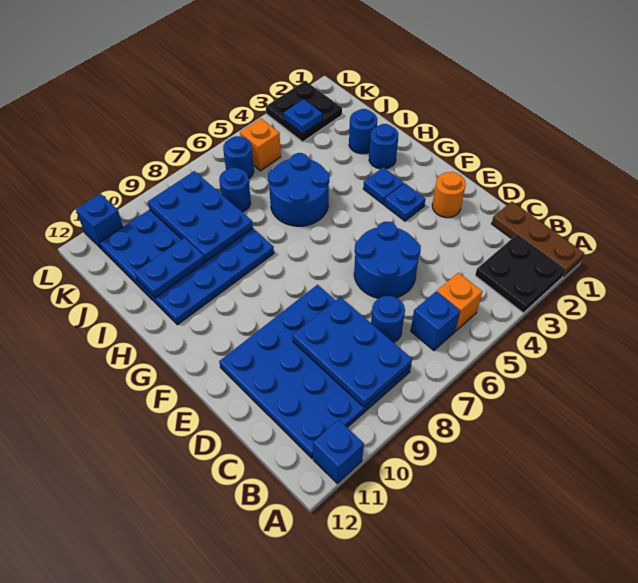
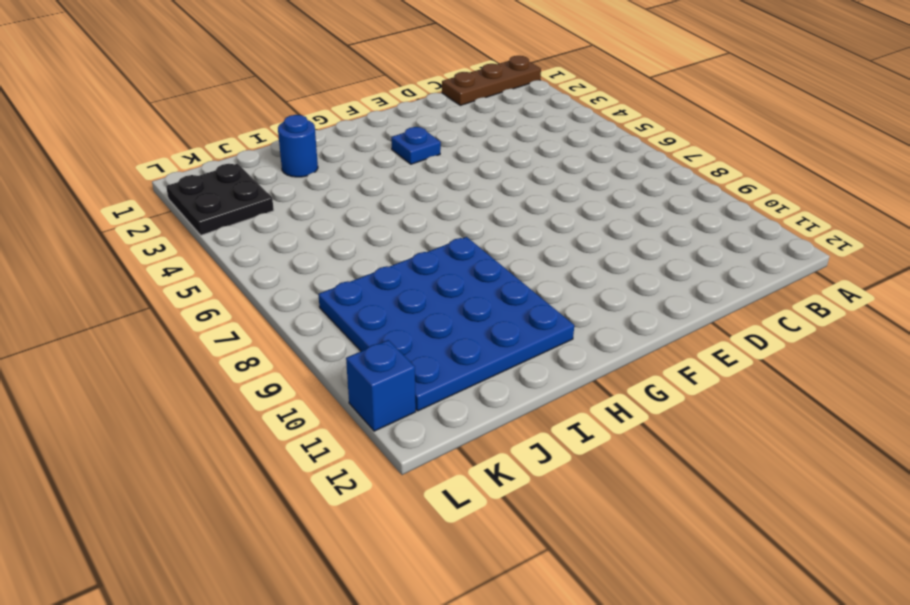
none -> black 2x2 plate [475,235,565,313]
none -> blue 1x1 brick [313,420,364,483]
none -> orange 1x1 brick [437,273,482,331]

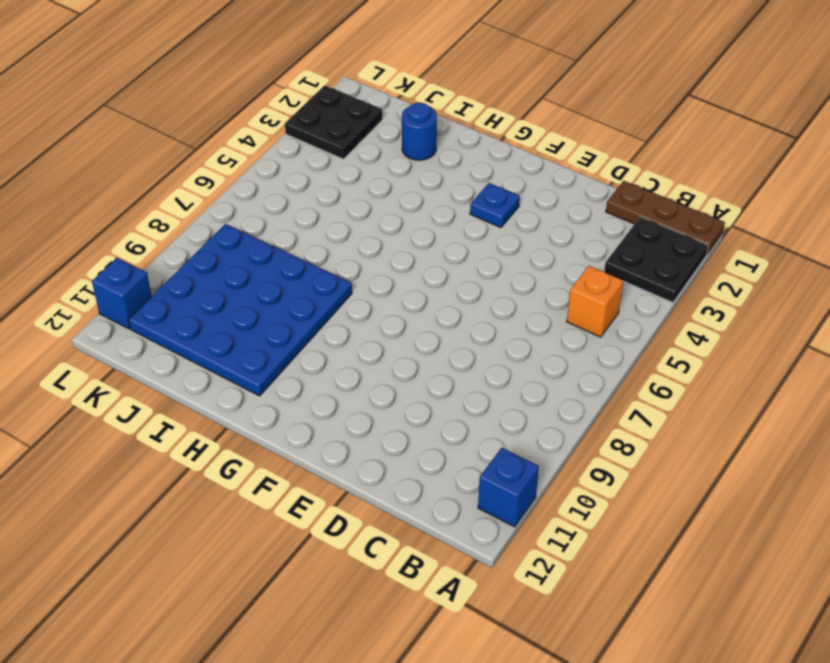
none -> blue 1x1 brick [411,292,460,351]
none -> blue 4x4 plate [219,285,411,458]
none -> blue 1x1 round brick [371,296,405,343]

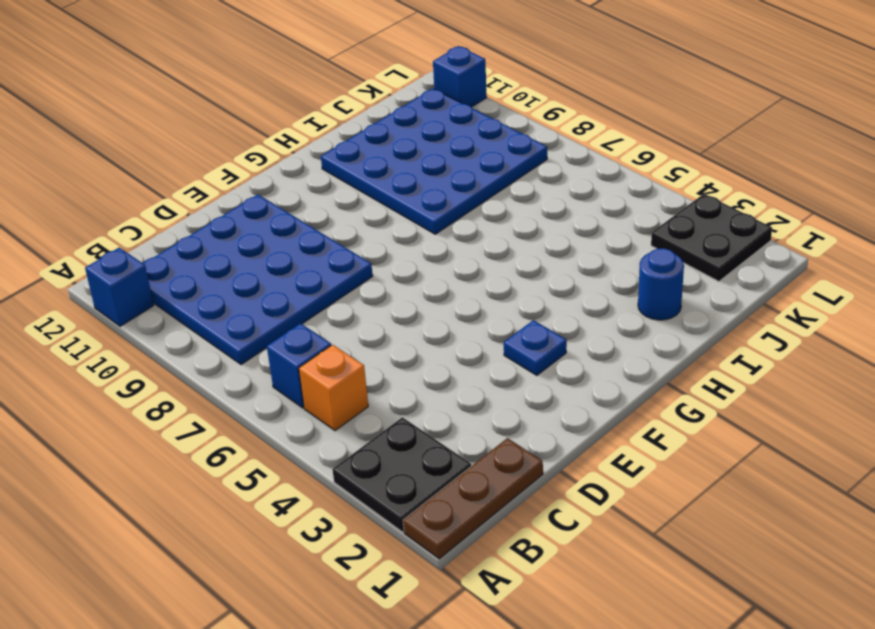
none -> blue 1x1 round brick [371,296,405,343]
none -> blue 2x2 round brick [354,222,421,298]
none -> orange 1x1 round brick [432,172,466,218]

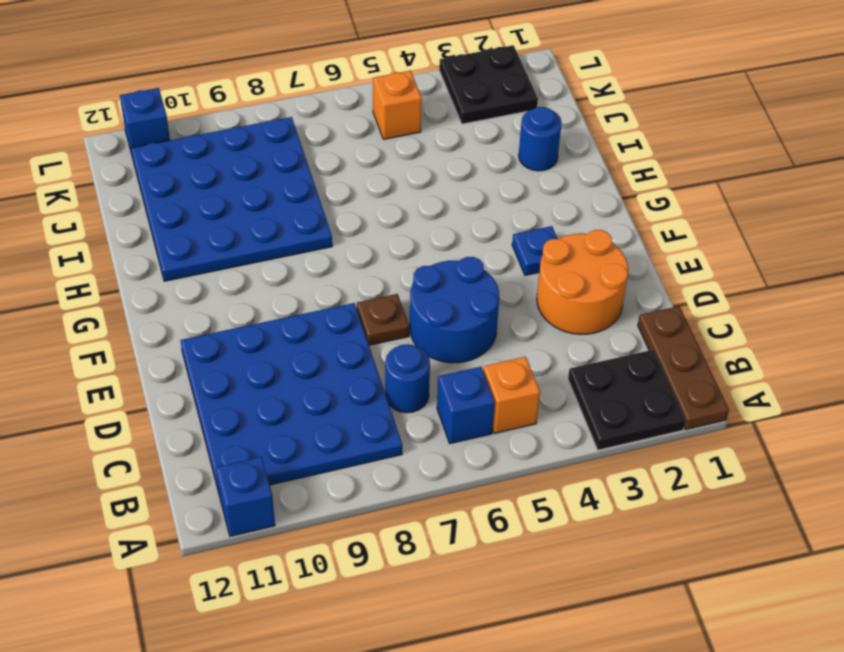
orange 2x2 round brick [537,230,628,334] -> orange 1x1 round brick [432,172,466,218]
brown 1x1 plate [357,294,409,345] -> none
none -> blue 1x1 plate [363,167,404,204]
none -> blue 1x1 round brick [369,124,398,169]
none -> blue 2x2 round brick [268,153,330,226]

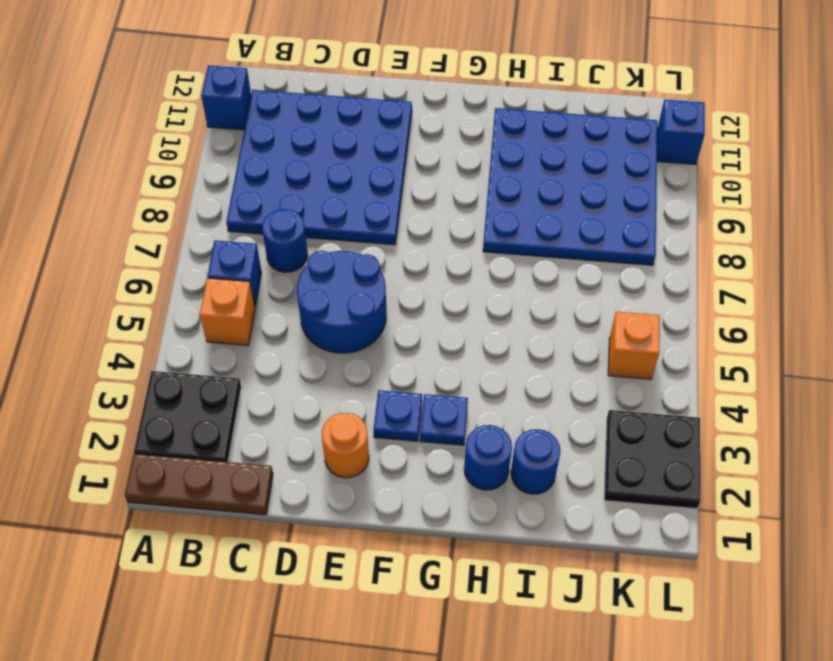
none -> blue 2x2 round brick [268,153,330,226]
none -> blue 1x1 round brick [219,168,251,212]
none -> blue 1x1 round brick [223,136,254,179]

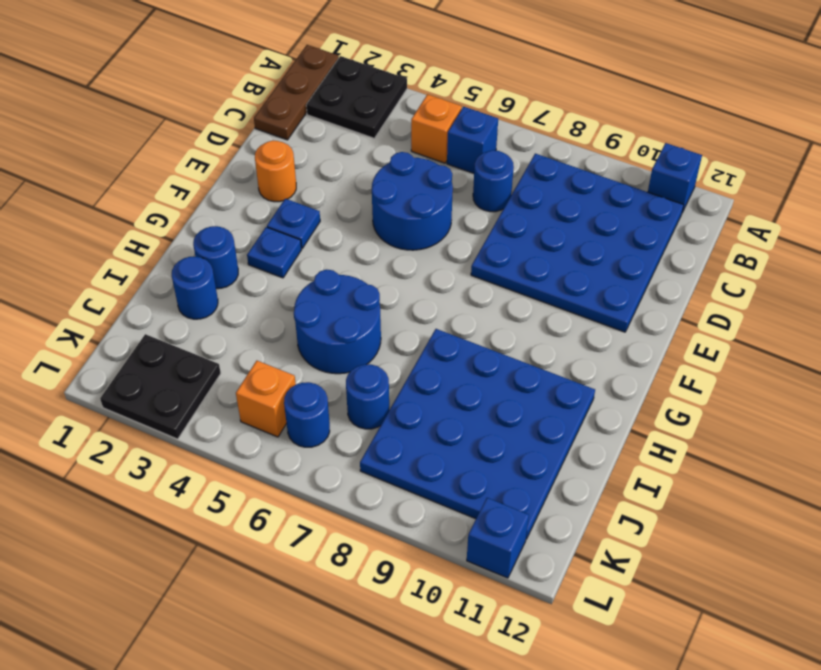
none -> blue 2x3 plate [293,297,412,407]
none -> blue 2x3 plate [148,171,253,261]
none -> blue 1x2 plate [135,238,205,298]

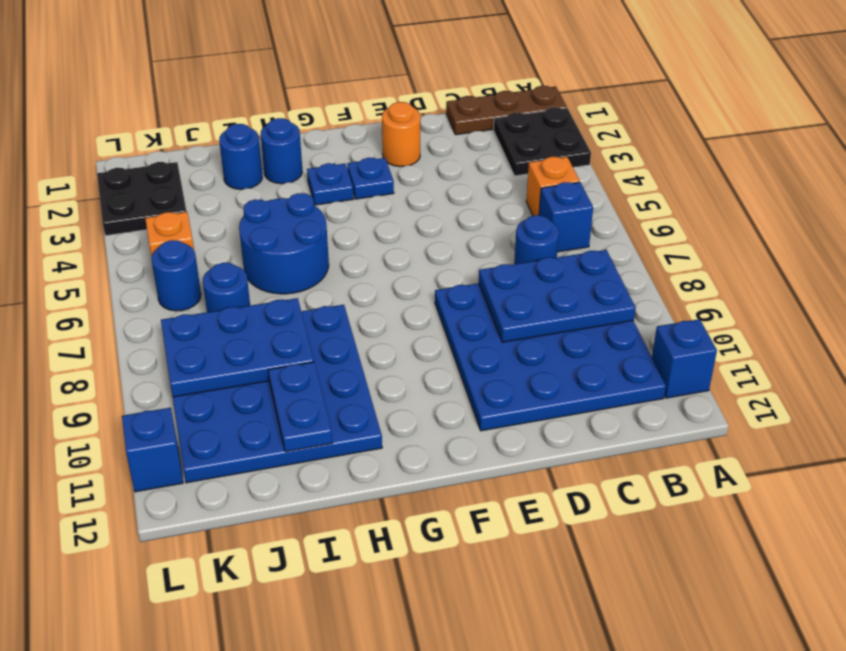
none -> blue 2x2 round brick [354,222,421,298]
none -> blue 1x1 plate [284,99,322,134]

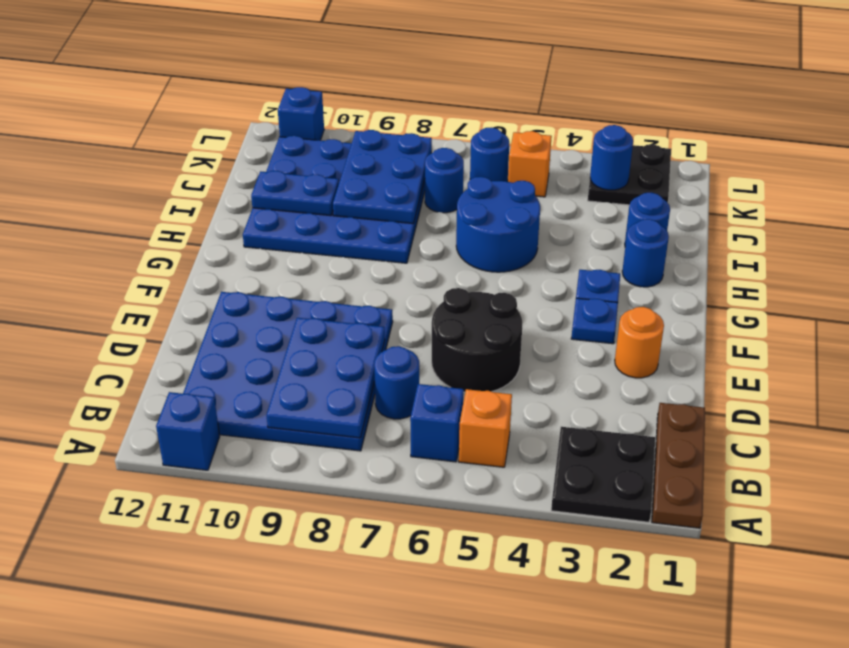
black 2x2 round brick [432,288,523,392] -> blue 2x2 round brick [354,222,421,298]
blue 1x1 round brick [590,125,633,190] -> blue 1x1 plate [284,99,322,134]

